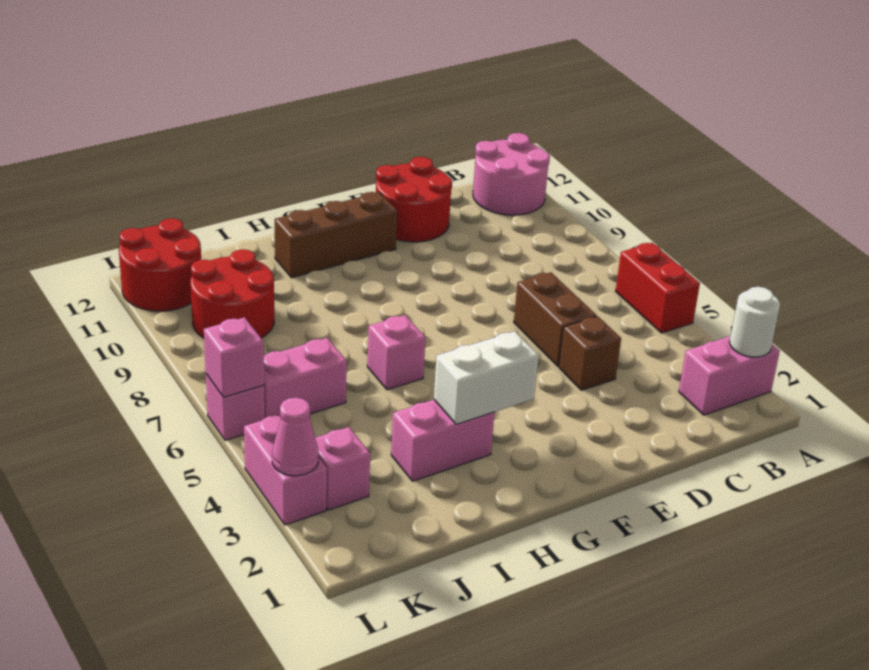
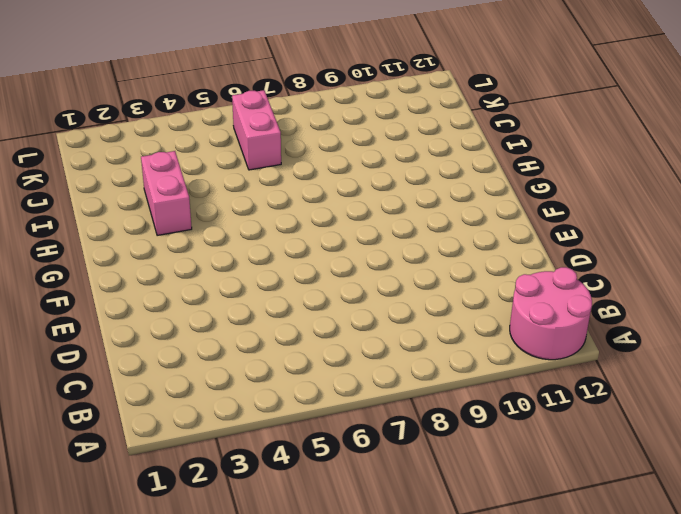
none -> pink 1x2 brick [679,336,780,415]
none -> red 1x2 brick [615,243,700,333]
none -> brown 1x1 brick [559,316,621,390]

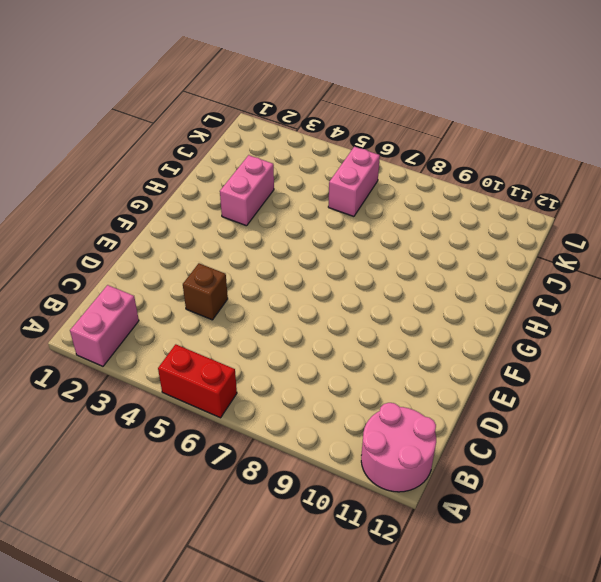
none -> brown 1x2 brick [514,272,597,366]
none -> red 2x2 round brick [376,157,452,242]
none -> brown 1x3 brick [275,192,397,278]

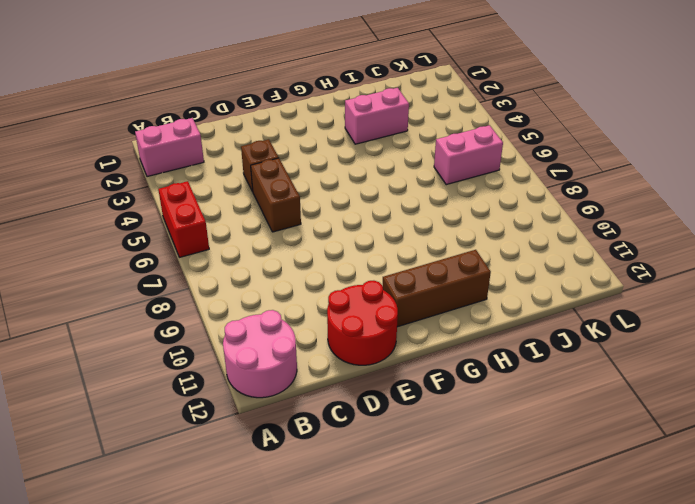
none -> pink 1x1 brick [367,315,426,390]
none -> red 2x2 round brick [190,249,274,338]
none -> pink 1x1 brick [315,427,370,510]

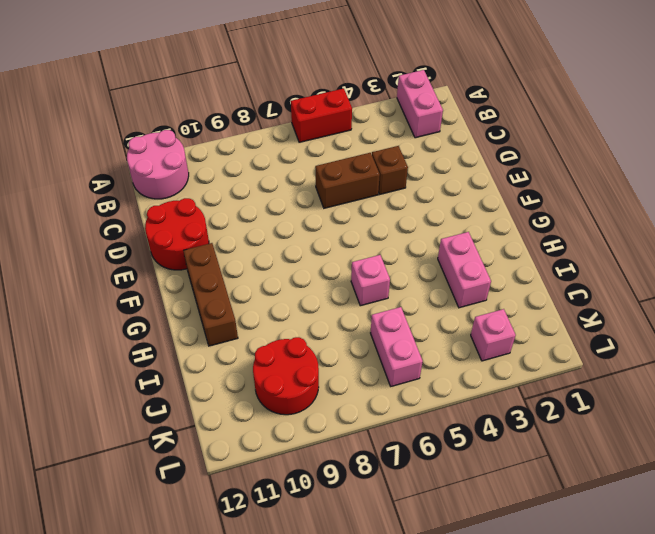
none -> red 2x2 round brick [119,218,201,311]
none -> pink 1x2 brick [244,415,327,525]
none -> pink 1x1 brick [206,374,265,440]

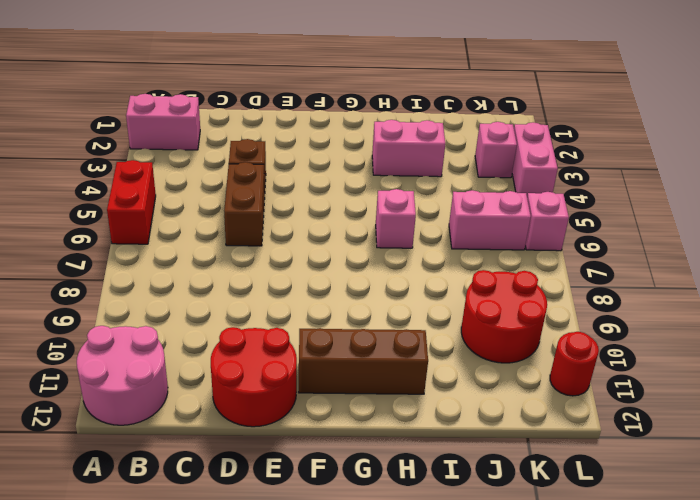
red 1x1 round brick [550,332,599,396] -> red 2x2 round brick [119,218,201,311]
none -> white 1x1 round brick [729,287,780,357]
none -> white 1x2 brick [434,331,539,424]
none -> pink 1x1 cone [272,398,319,476]

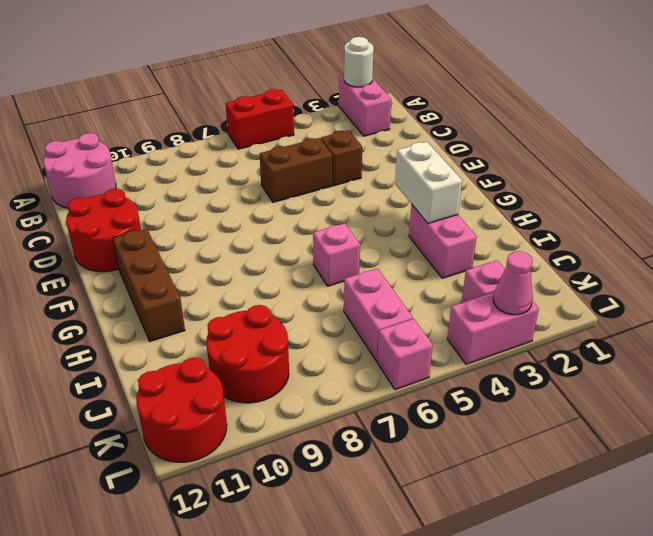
none -> pink 1x1 brick [204,317,264,397]

